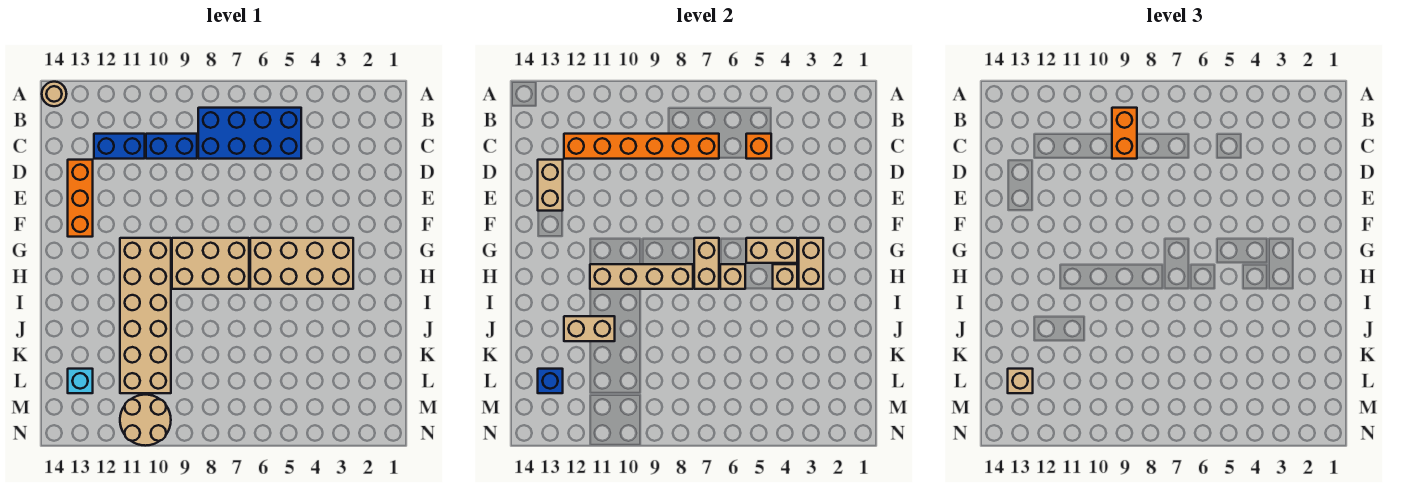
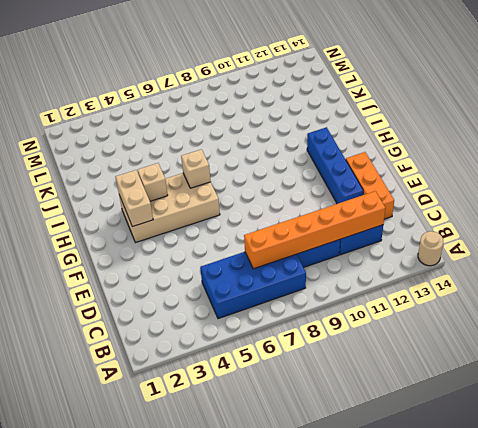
blue 1x4 brick [307,127,363,204] -> none
none -> tan 2x3 brick [172,238,249,289]
none -> tan 2x6 brick [120,238,171,393]
none -> cyan 1x1 brick [68,369,93,393]

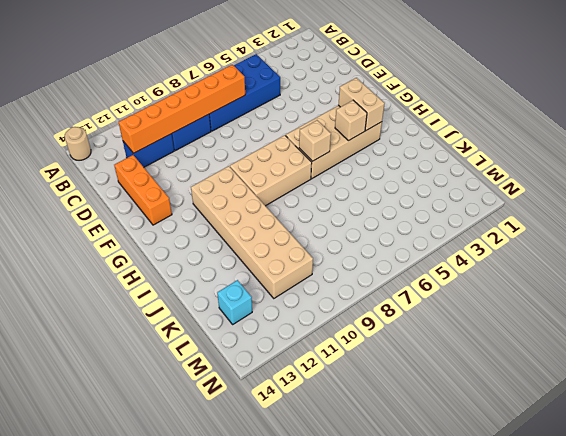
none -> tan 2x2 round brick [120,395,171,446]
none -> orange 1x1 brick [746,134,771,159]
none -> tan 1x2 brick [538,160,563,211]

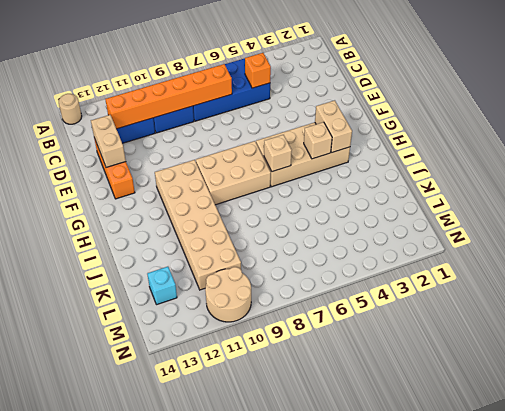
none -> tan 1x2 brick [746,238,797,263]
none -> tan 1x2 brick [694,238,719,289]
none -> tan 1x4 brick [590,264,693,289]

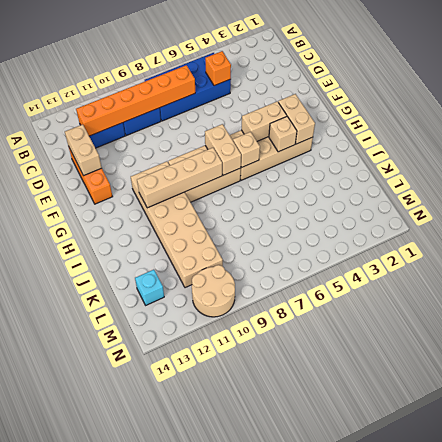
none -> tan 1x1 round brick [42,82,66,106]
none -> tan 1x2 brick [564,316,615,341]
none -> blue 1x1 brick [538,369,563,393]

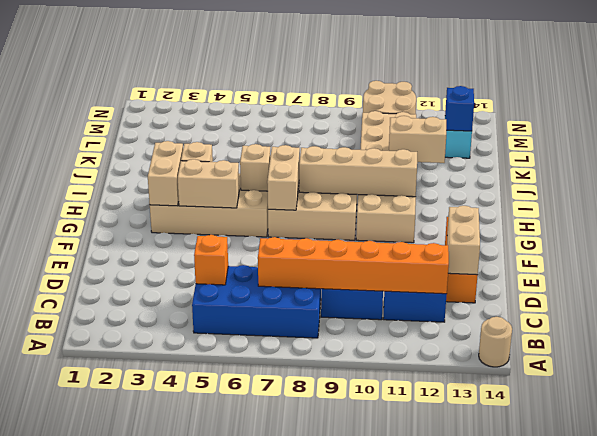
none -> orange 1x2 brick [1112,108,1137,159]
none -> tan 1x1 brick [1008,369,1033,393]

